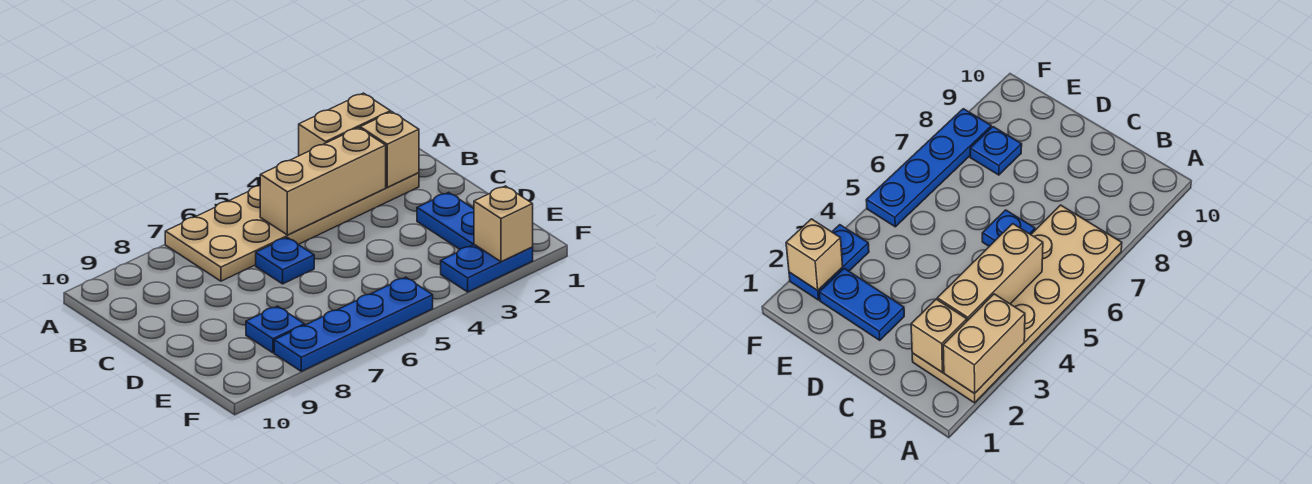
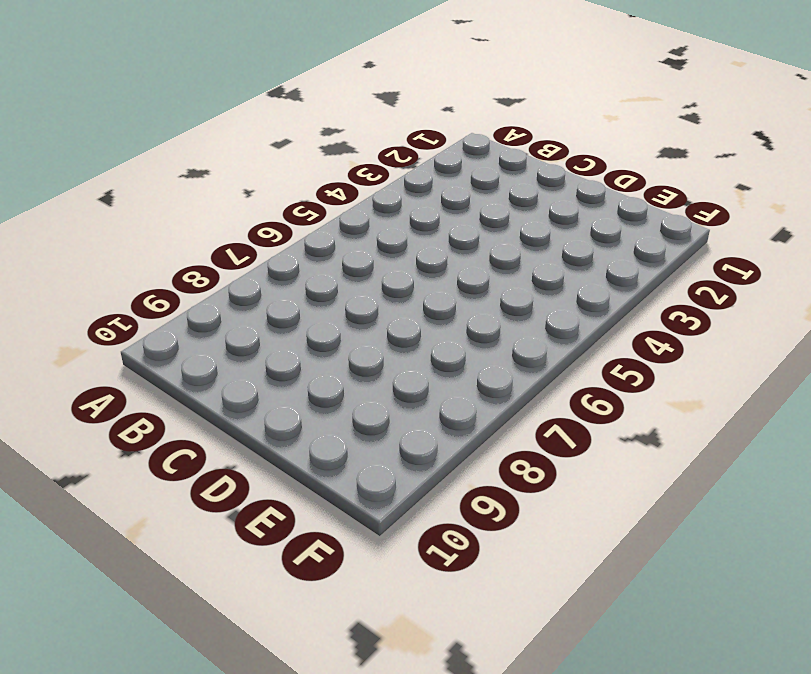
none -> tan 2x6 plate [165,173,419,281]
none -> blue 1x1 plate [256,237,314,284]

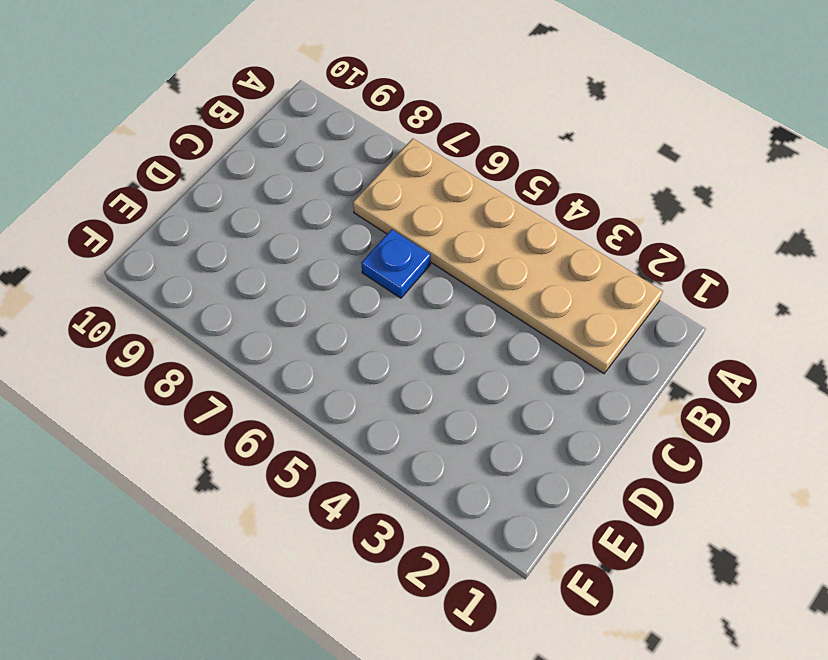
none -> blue 1x2 plate [417,192,474,249]
none -> blue 1x1 plate [246,306,305,353]

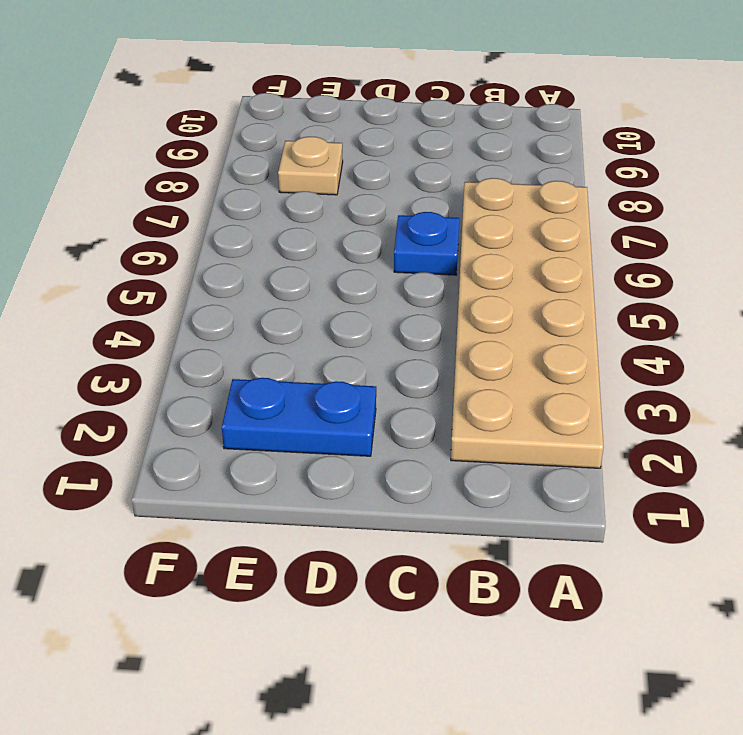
tan 1x1 plate [278,137,343,195] -> blue 1x1 plate [246,306,305,353]
none -> blue 1x2 plate [441,245,533,292]
none -> blue 1x4 plate [274,277,433,371]

